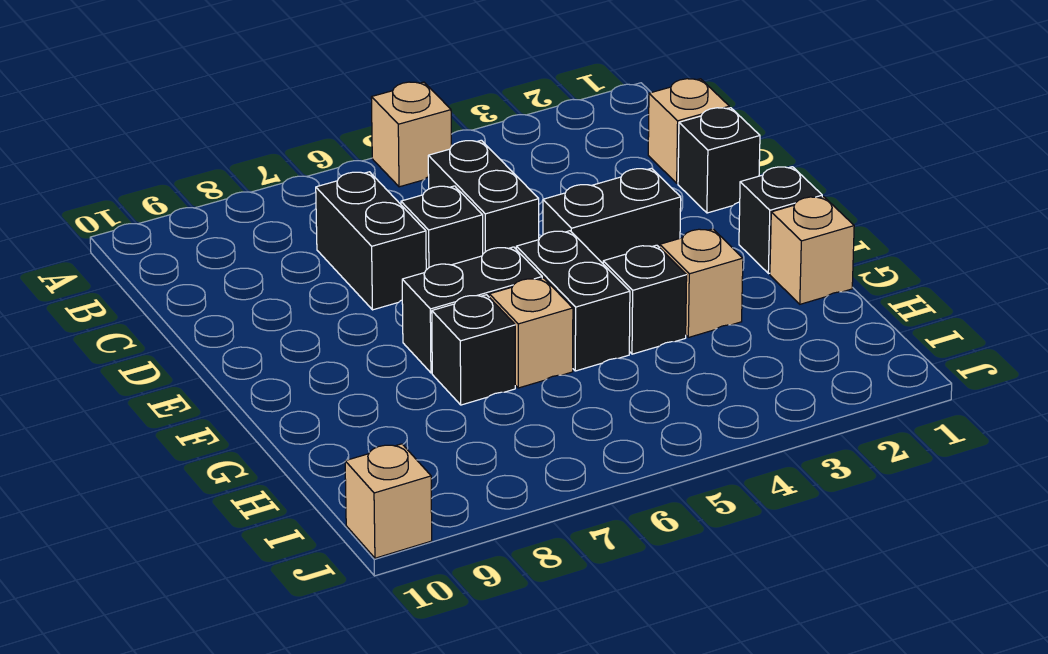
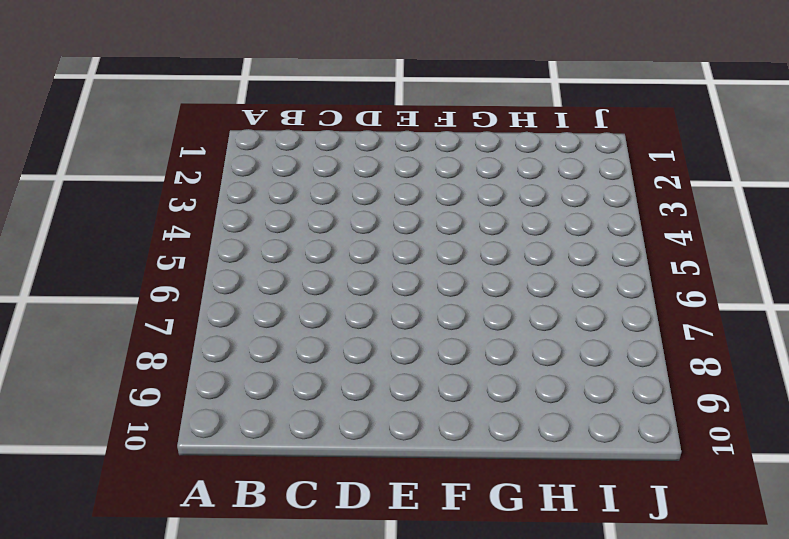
none -> tan 1x1 brick [371,82,451,187]
none -> tan 1x1 brick [648,79,729,183]
none -> black 1x2 brick [428,140,539,254]

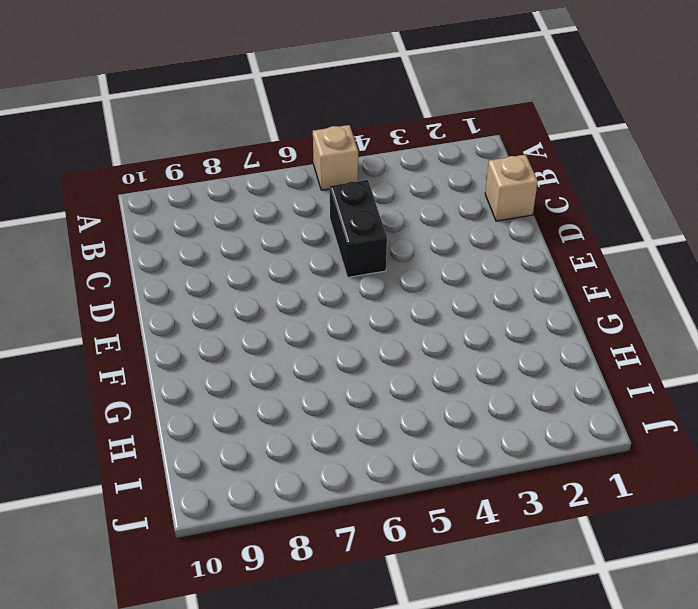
none -> black 1x2 brick [316,172,426,310]
none -> black 1x1 brick [678,108,760,213]
none -> black 1x1 brick [401,186,483,270]

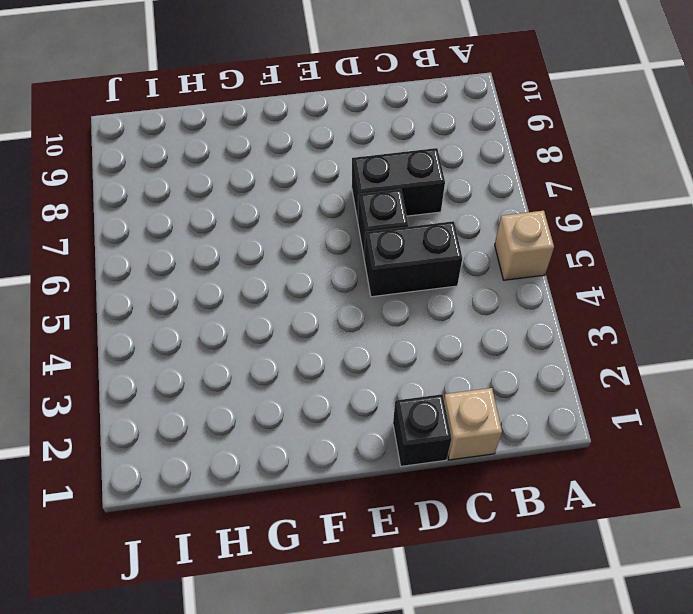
none -> black 1x2 brick [543,168,681,263]
none -> black 1x1 brick [739,167,822,274]
none -> black 1x2 brick [516,231,630,371]

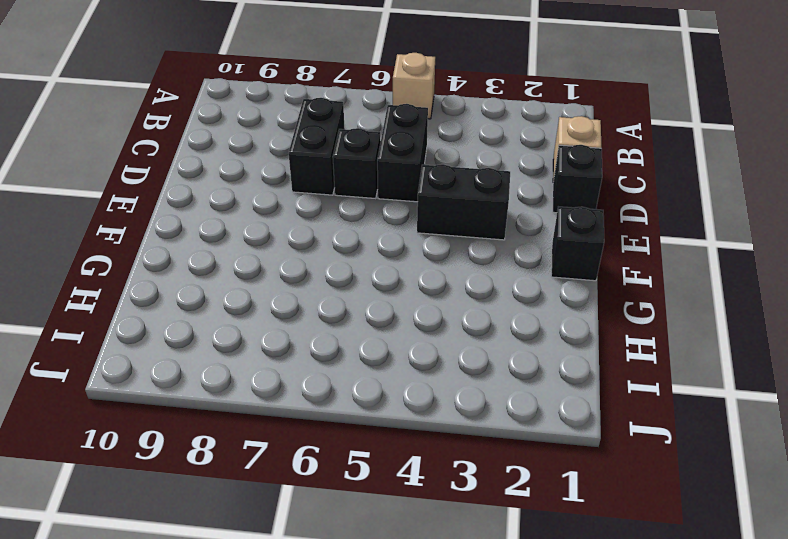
none -> black 1x2 brick [516,231,630,371]
none -> black 1x2 brick [402,247,542,373]
none -> tan 1x1 brick [770,197,854,304]

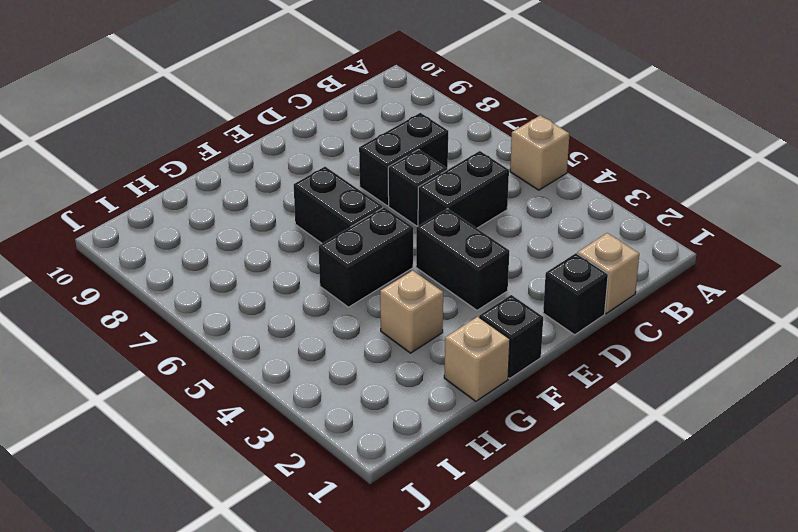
none -> black 1x1 brick [603,245,687,354]
none -> tan 1x1 brick [489,278,573,388]
none -> black 1x1 brick [432,295,515,405]

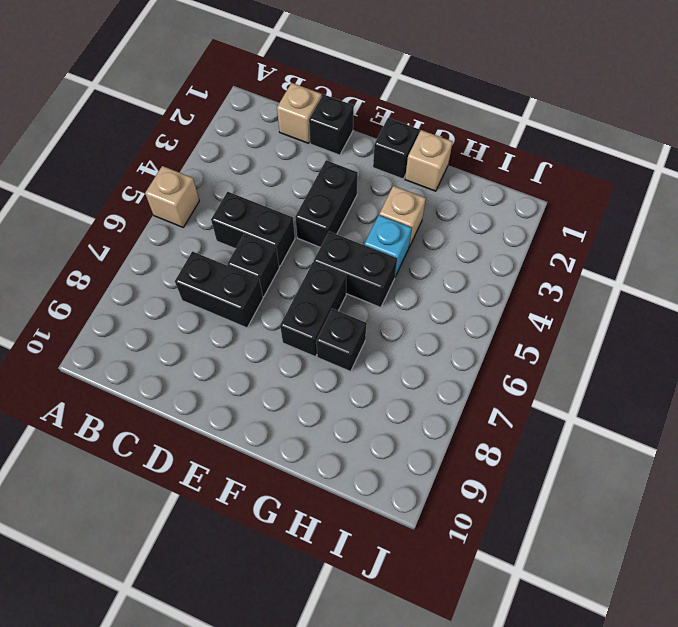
cyan 1x1 brick [364,215,412,276] -> black 1x1 brick [603,245,687,354]
none -> tan 1x1 brick [489,278,573,388]
none -> tan 1x1 brick [345,444,432,558]

